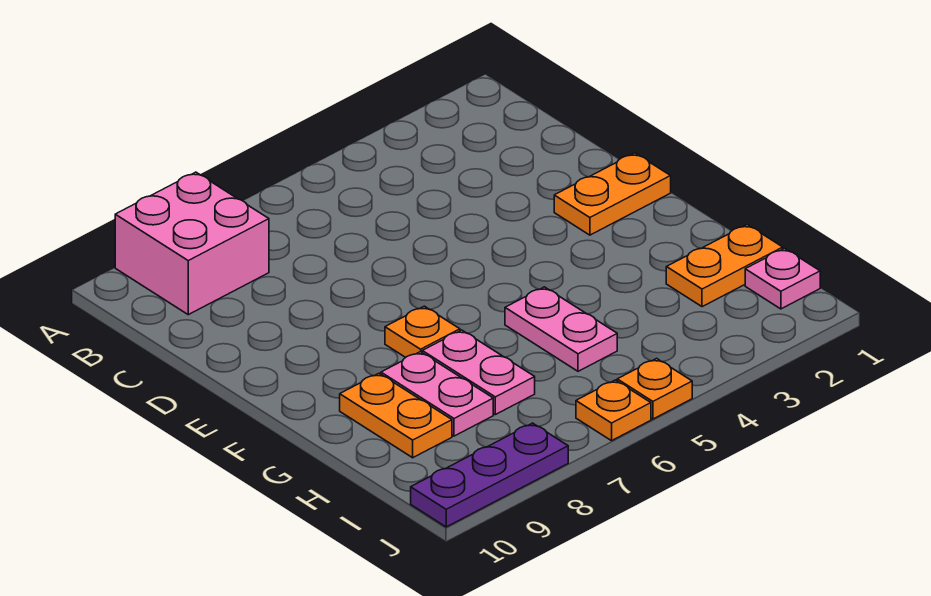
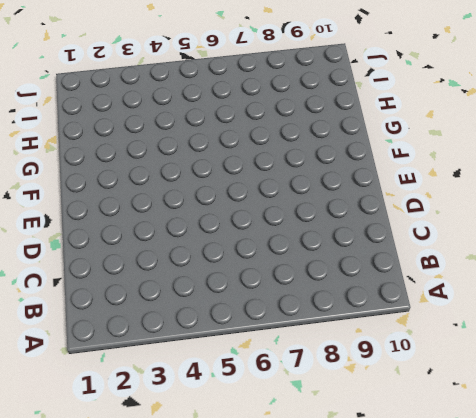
none -> pink 2x2 brick [115,172,269,315]
none -> orange 1x2 plate [554,153,671,235]
none -> orange 1x1 plate [385,306,460,357]

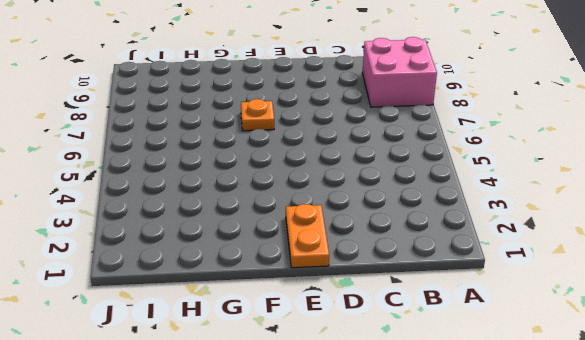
none -> pink 1x2 plate [505,287,617,371]
none -> pink 1x2 plate [422,330,535,415]
none -> pink 1x2 plate [381,352,493,436]

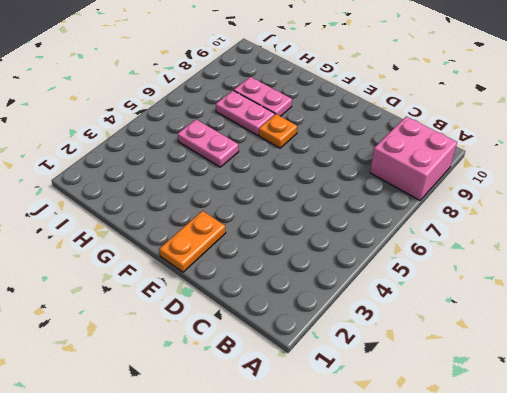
none -> orange 1x2 plate [340,373,452,458]
none -> orange 1x2 plate [666,225,783,307]
none -> pink 1x1 plate [745,248,820,309]

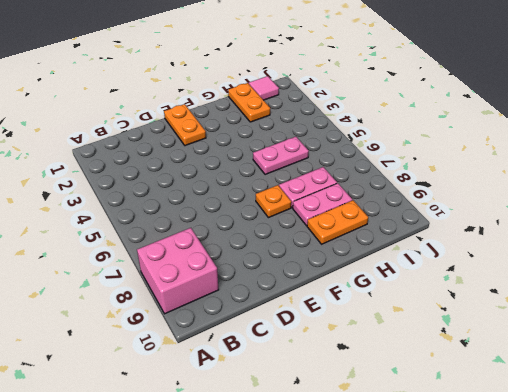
pink 1x1 tile [249,76,279,100] -> pink 1x1 plate [745,248,820,309]
none -> orange 1x1 plate [617,358,692,419]
none -> orange 1x1 plate [576,380,651,441]
none -> purple 1x3 plate [411,423,568,527]

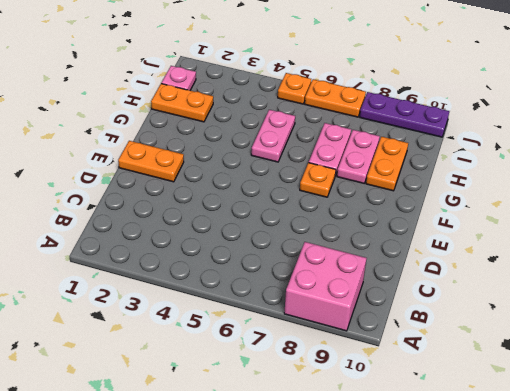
orange 1x2 plate [305,79,366,117] -> orange 1x1 plate [576,380,651,441]

